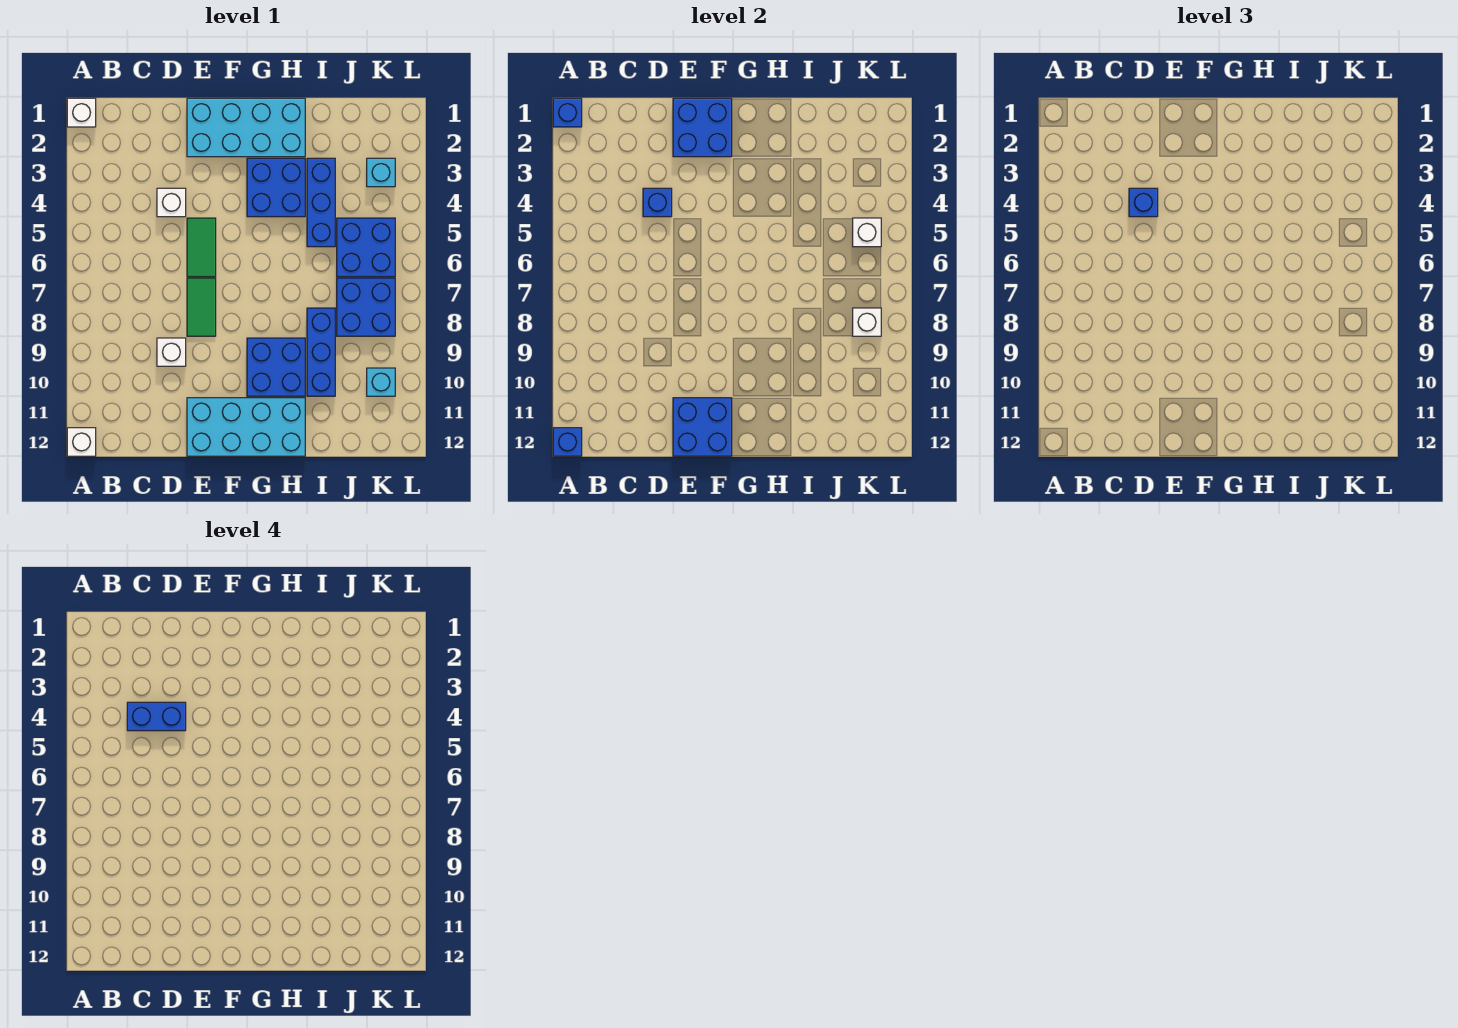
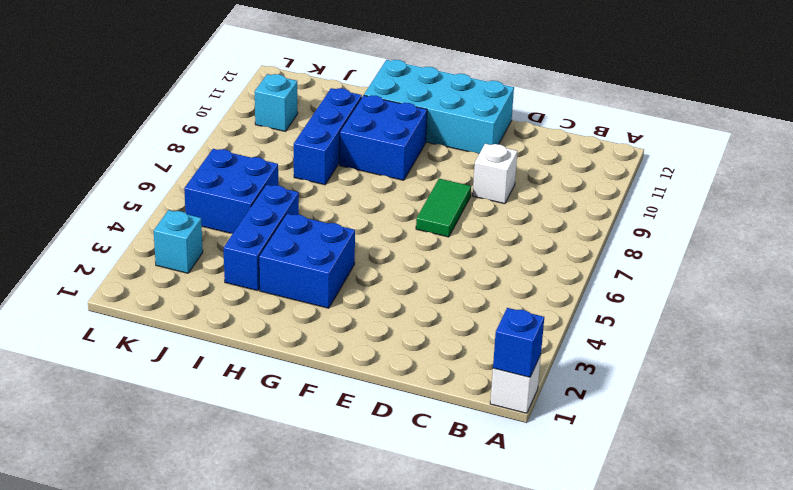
none -> white 1x1 brick [67,428,96,456]
none -> white 1x1 brick [157,188,186,217]
none -> cyan 2x4 brick [187,98,305,157]

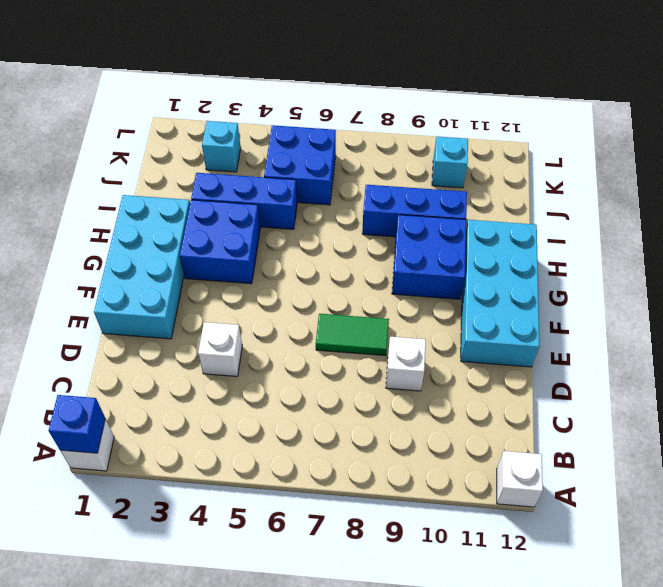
none -> green 1x2 tile [187,218,216,277]
none -> blue 2x2 brick [337,278,395,336]
none -> blue 1x1 brick [553,428,582,456]

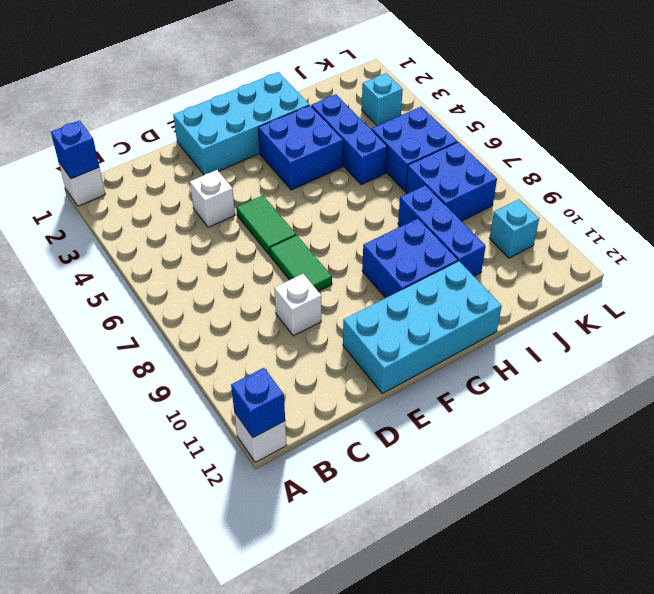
none -> blue 1x1 brick [643,188,672,217]
none -> blue 2x2 brick [673,98,732,157]
none -> blue 2x2 brick [673,398,732,456]

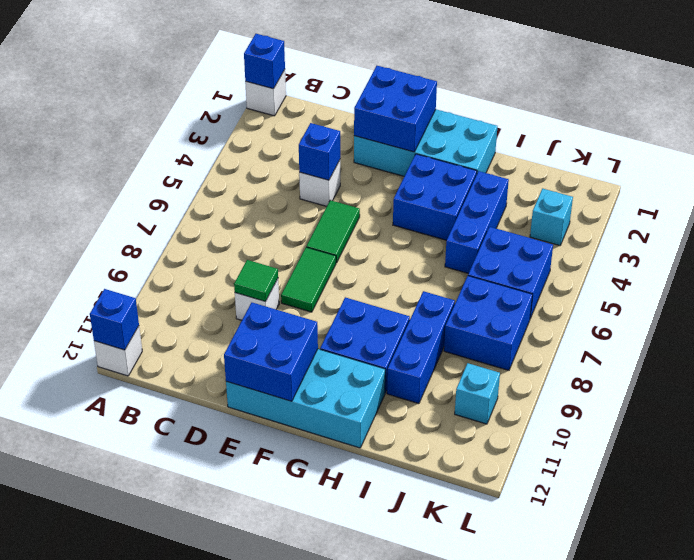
green 1x1 tile [234,260,278,302] -> none
none -> white 1x1 brick [853,218,881,247]
none -> white 1x1 brick [853,308,881,336]
none -> blue 1x1 brick [1129,188,1158,217]

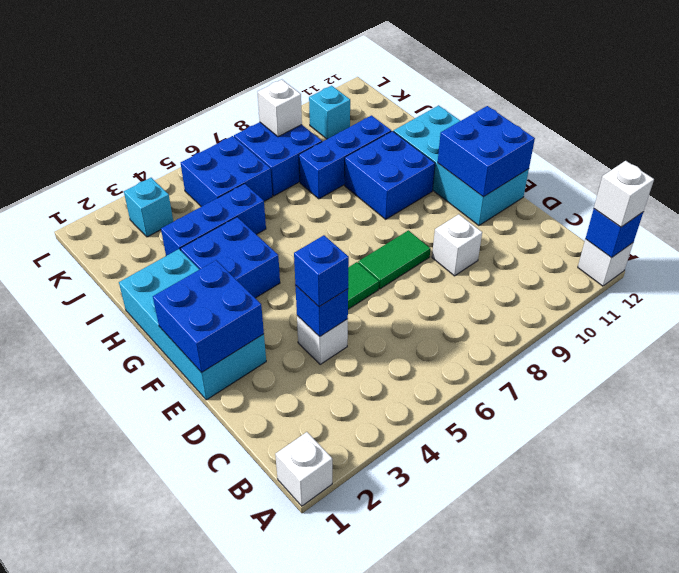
white 1x1 brick [594,161,654,227] -> white 1x1 brick moved to [853,218,881,247]
none -> blue 1x1 brick [553,98,582,127]
none -> blue 1x2 brick [127,702,186,731]

